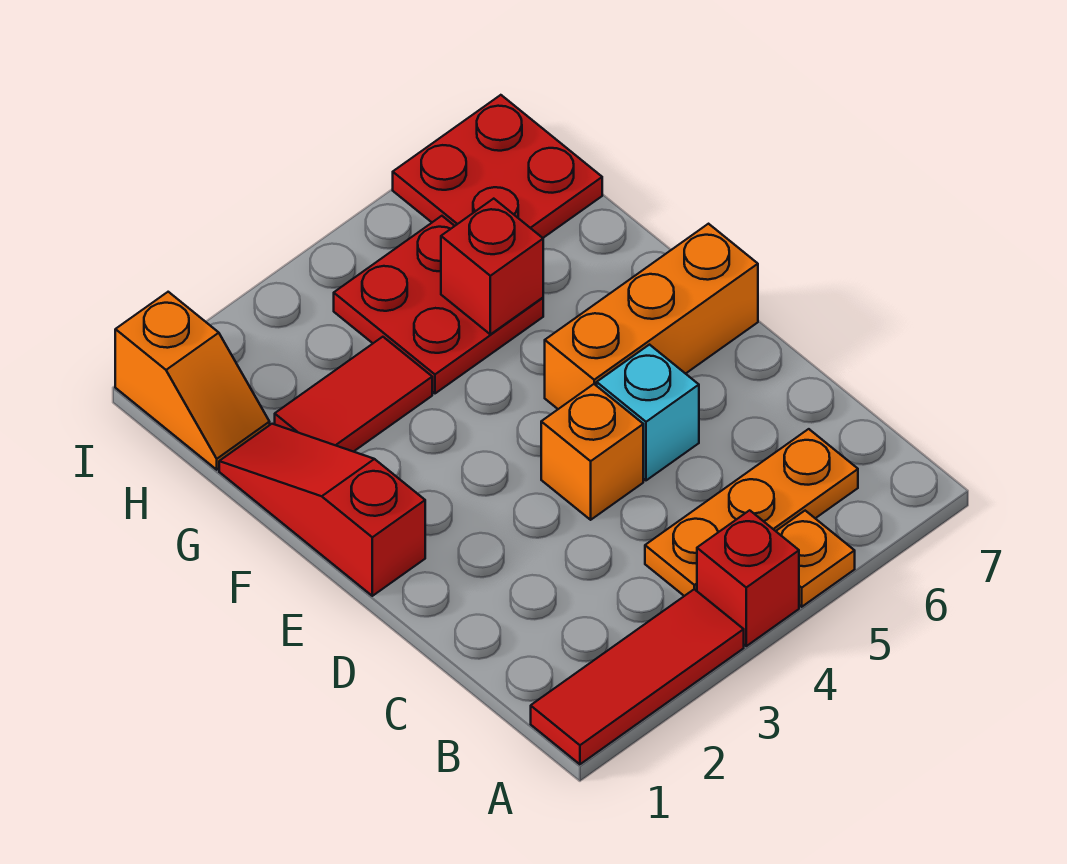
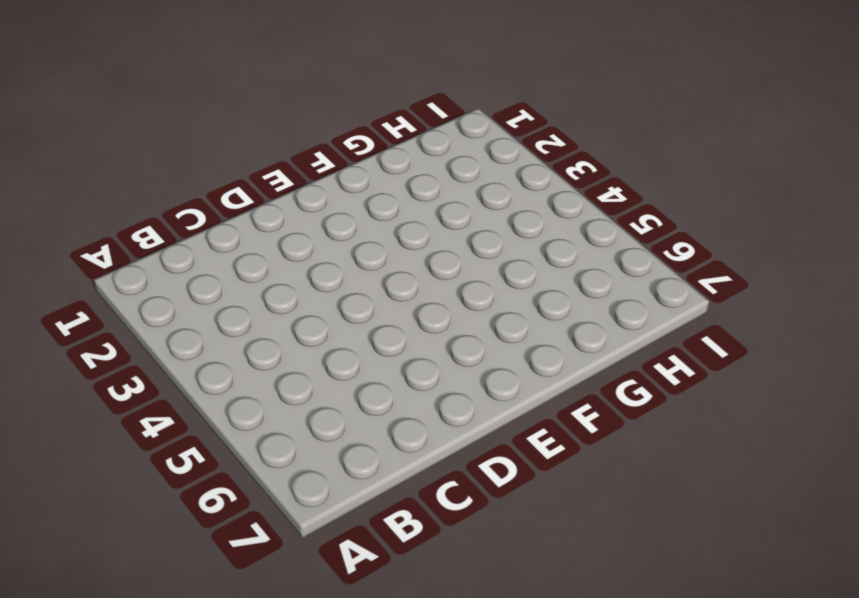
none -> red 1x3 tile [531,589,744,764]
none -> red 1x1 brick [697,510,799,646]
none -> orange 1x1 plate [776,511,855,607]

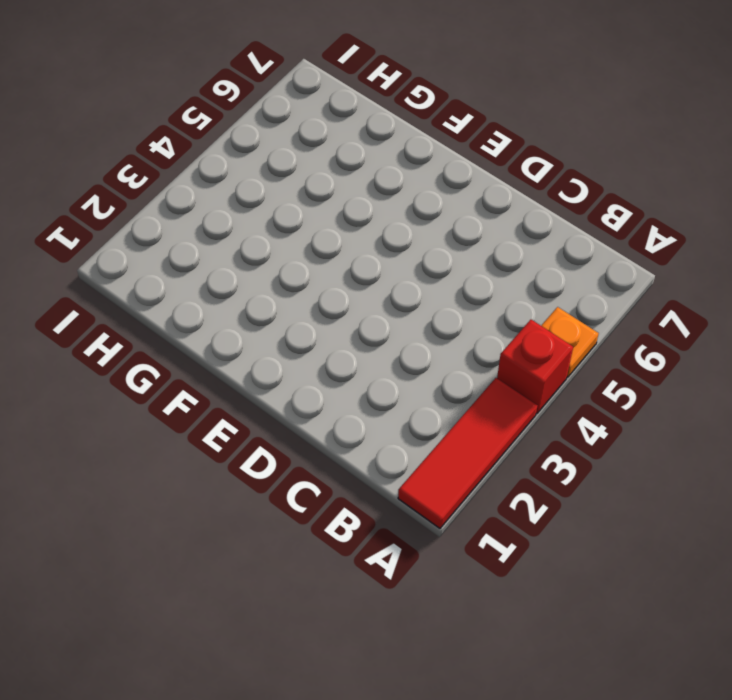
none -> orange 1x3 plate [645,429,858,596]
none -> orange 1x1 brick [541,384,643,520]
none -> cyan 1x1 brick [597,345,699,480]

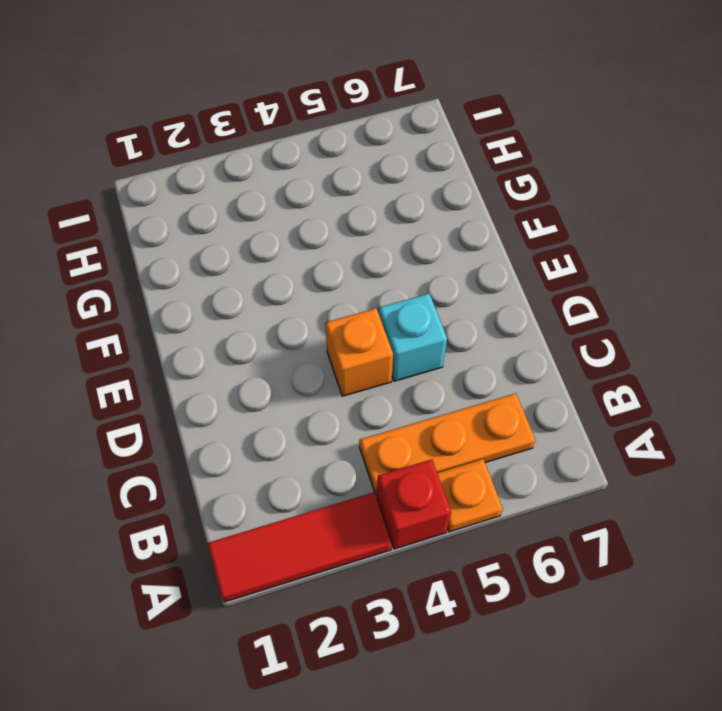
none -> red 1x3 slope [219,424,425,596]
none -> orange 1x3 brick [545,224,758,409]
none -> red 1x2 tile [275,337,432,452]

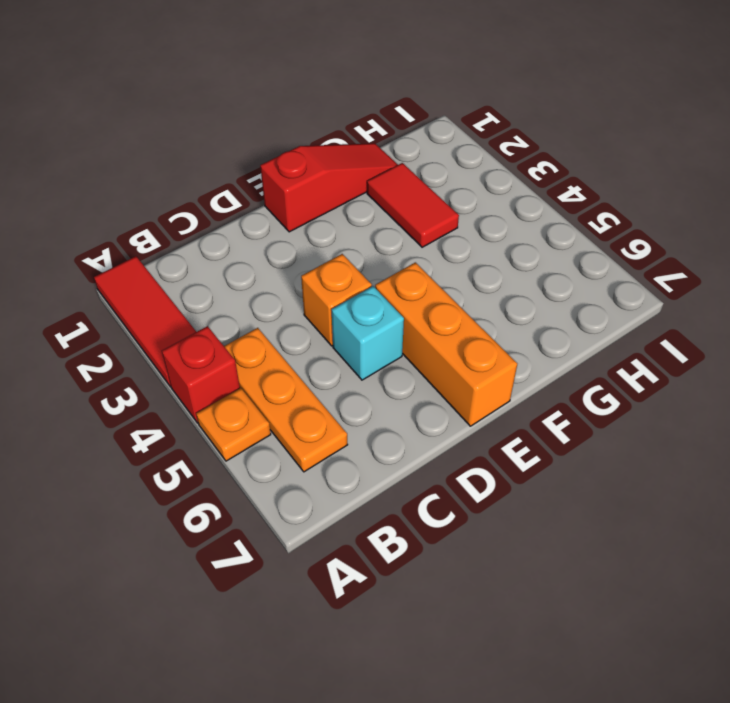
none -> red 2x2 plate [334,216,543,393]
none -> orange 1x2 slope [115,292,270,470]
none -> red 2x2 plate [393,95,602,238]

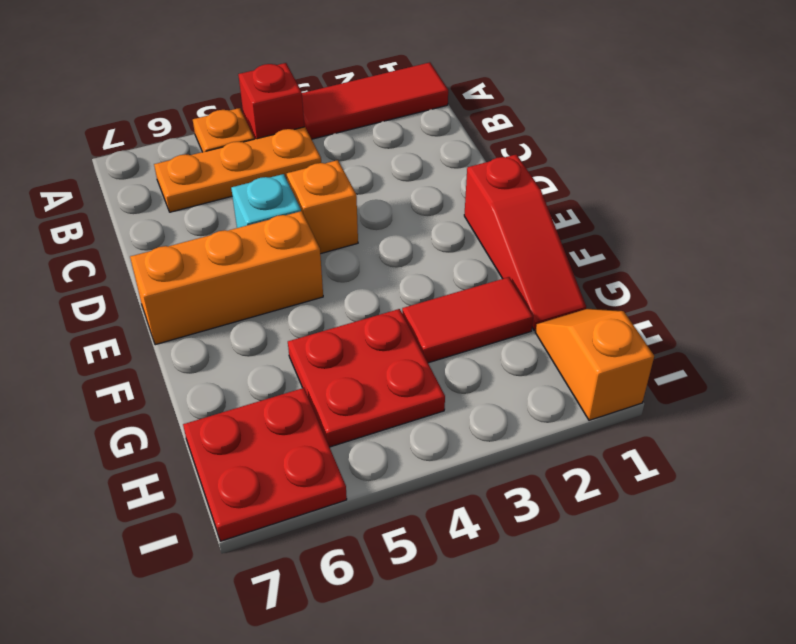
none -> red 1x1 brick [441,199,543,334]

